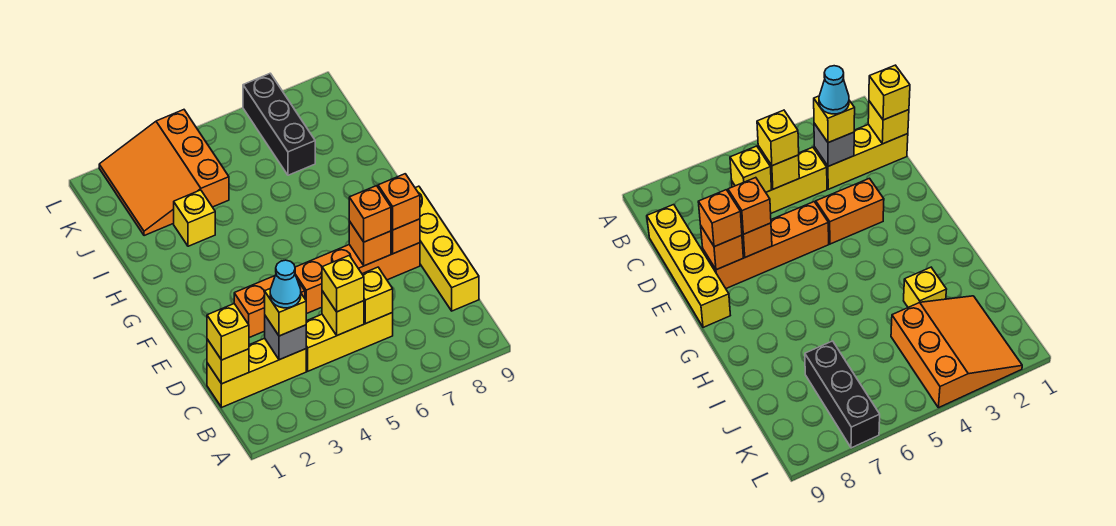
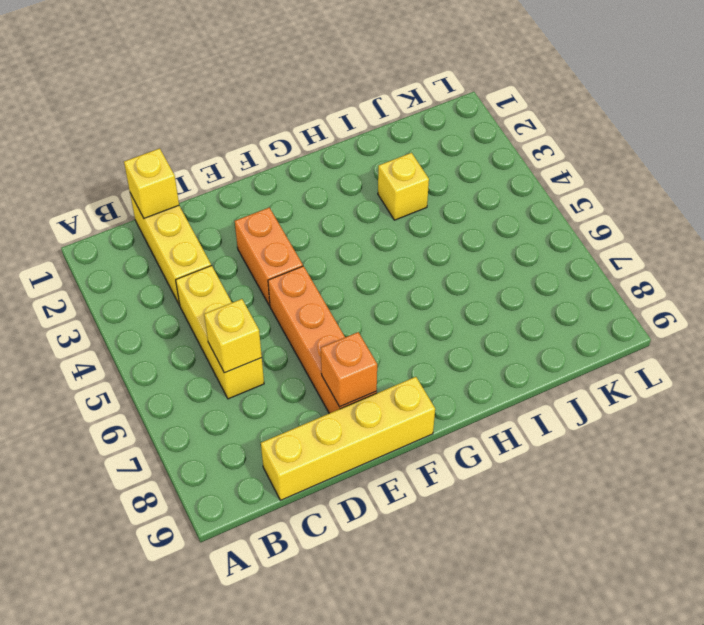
none -> orange 3x3 slope [99,110,229,236]
none -> black 1x3 brick [243,73,315,175]
none -> grey 1x1 brick [265,316,306,360]

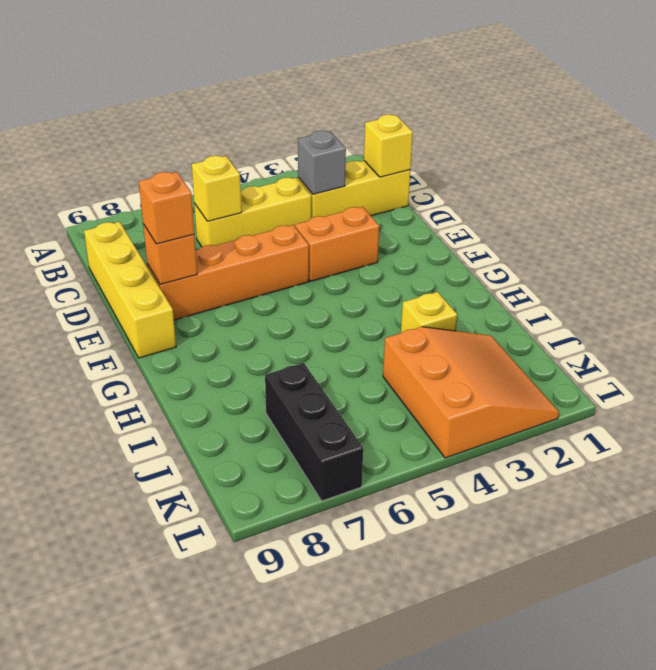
none -> yellow 1x1 brick [322,291,364,335]
none -> orange 1x1 brick [349,221,391,266]
none -> yellow 1x1 brick [207,304,249,360]

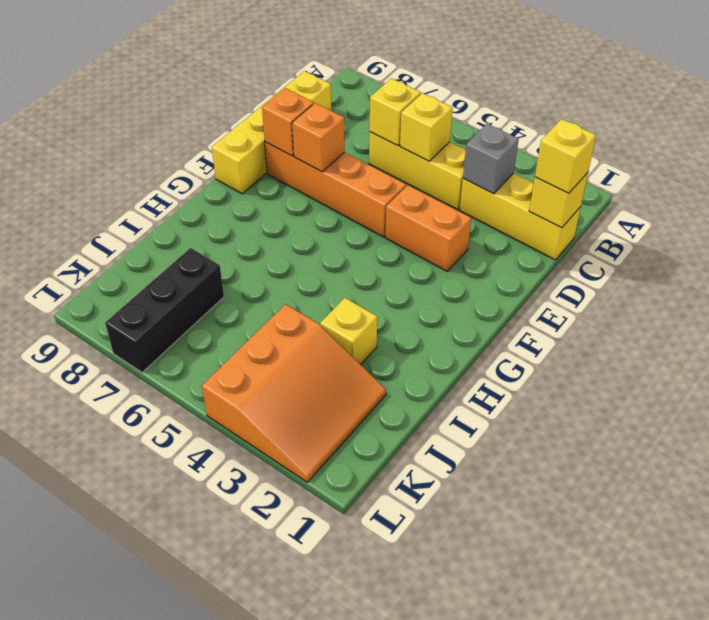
none -> yellow 1x1 brick [265,288,306,336]
none -> yellow 1x1 brick [322,255,364,312]
none -> orange 1x1 brick [349,186,391,242]

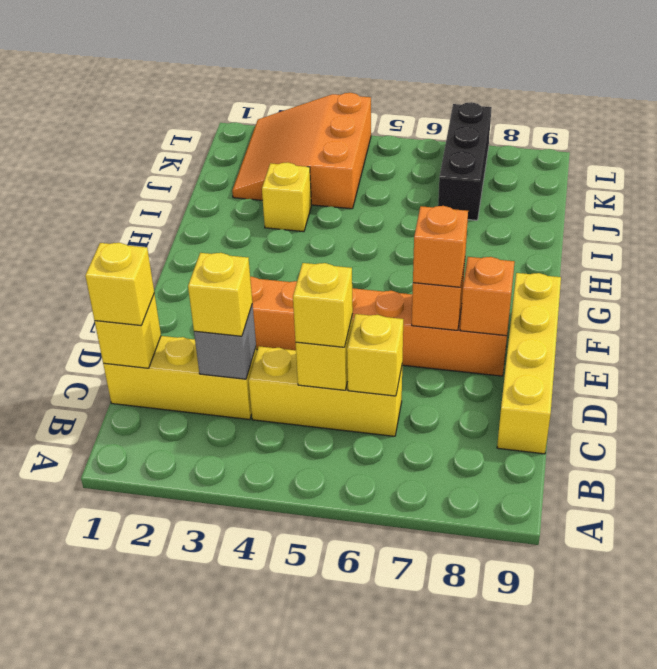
none -> orange 1x1 brick [378,174,420,230]
none -> cyan 1x1 cone [270,260,301,308]

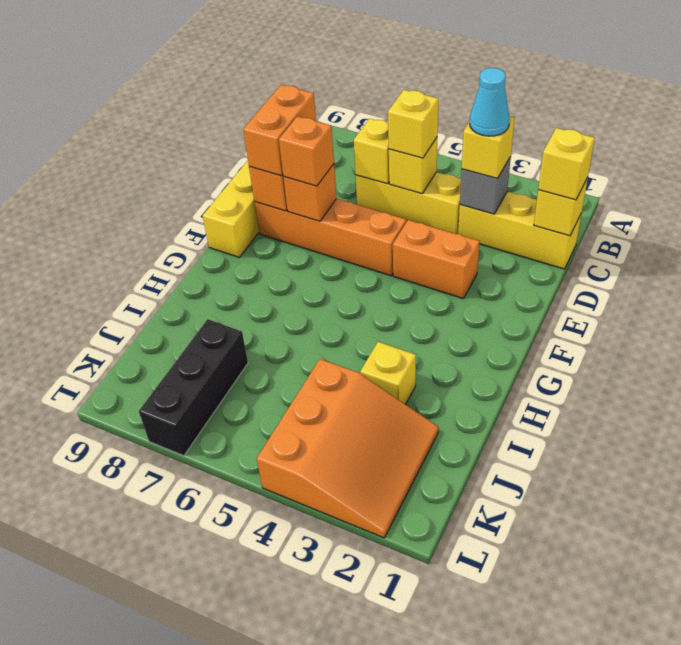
orange 1x2 brick [243,85,316,176] -> orange 1x1 brick [378,174,420,230]

